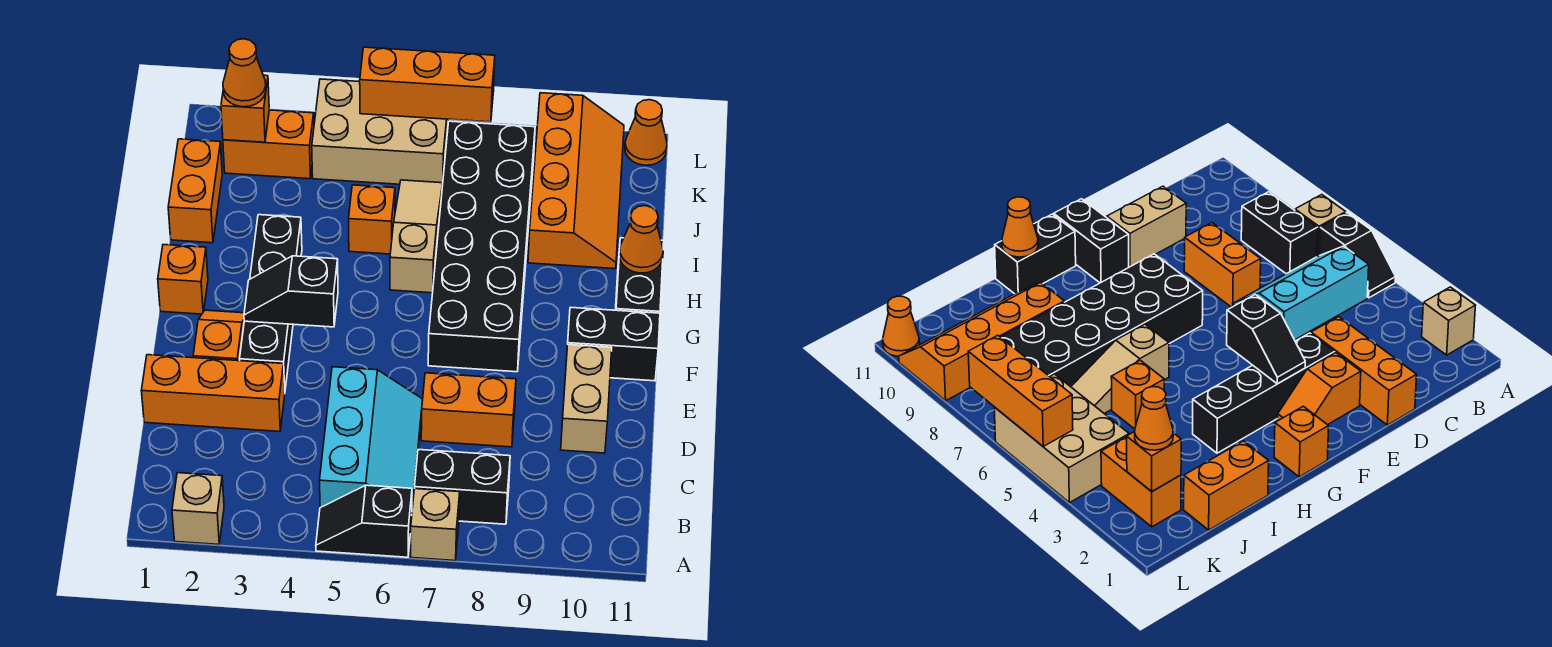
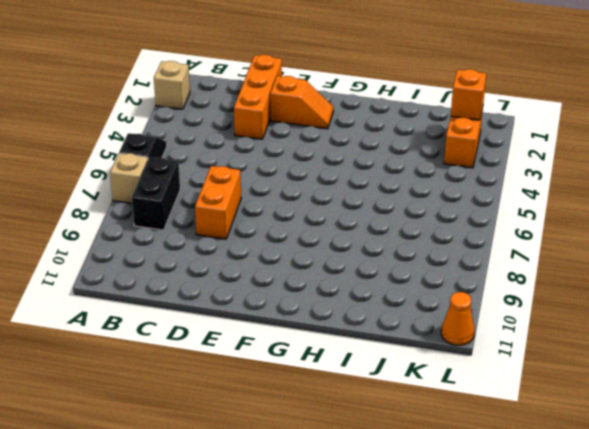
none -> cyan 2x3 slope [320,367,423,508]
none -> tan 1x2 brick [561,345,612,453]
none -> black 1x4 brick [240,215,302,392]

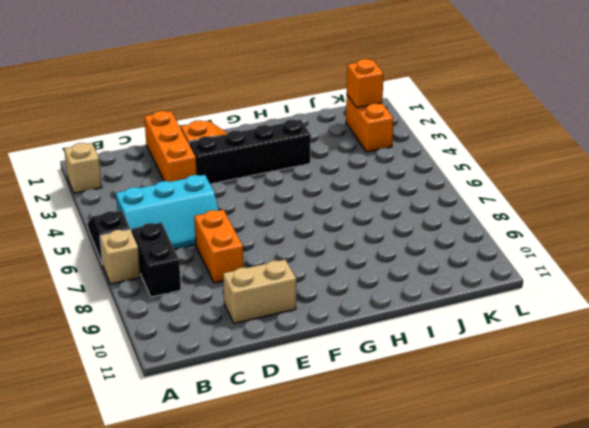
none -> black 2x6 brick [428,121,535,372]
none -> black 1x2 brick [568,307,660,381]
none -> orange 1x1 brick [158,245,208,314]

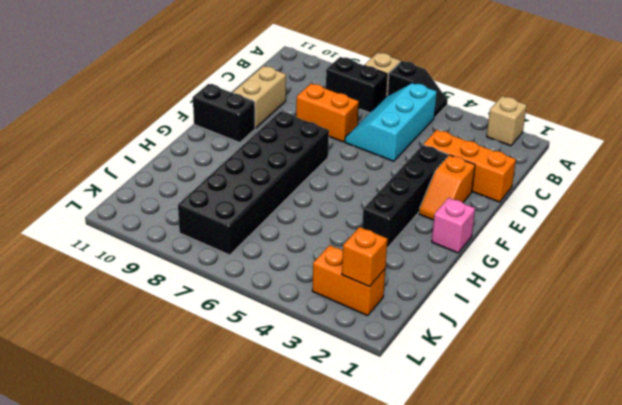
pink 1x1 brick [432,198,475,253] -> orange 1x1 brick [158,245,208,314]
none -> black 1x2 brick [615,238,664,313]
none -> tan 1x3 slope [390,180,443,293]
none -> orange 1x2 brick [168,139,222,243]

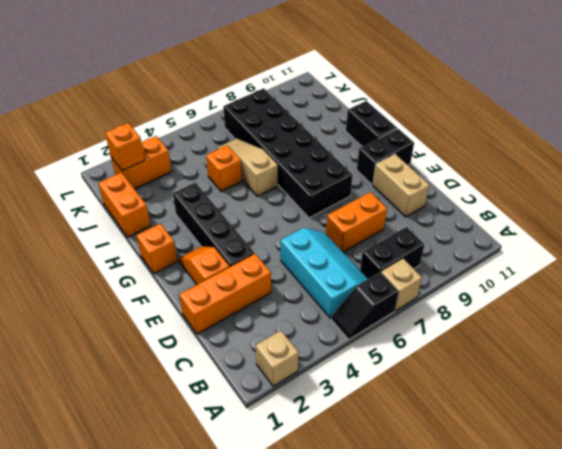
none -> orange 2x4 slope [528,93,624,269]
none -> tan 2x3 brick [312,79,449,184]
none -> orange 1x1 cone [625,100,667,165]

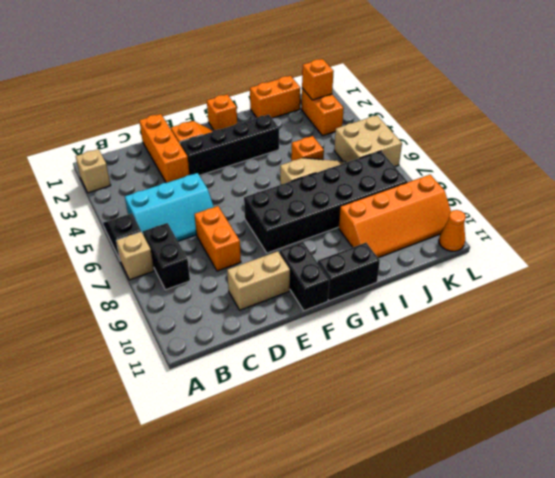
tan 2x2 brick [334,115,402,166] -> tan 2x3 brick [312,79,449,184]
none -> black 1x2 slope [244,256,338,327]
none -> orange 1x1 cone [619,206,663,273]
none -> orange 1x3 brick [360,47,495,122]

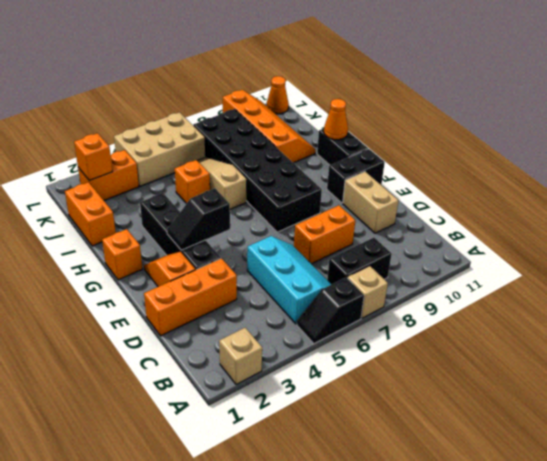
none -> orange 1x3 brick [360,47,495,122]
none -> orange 1x1 cone [223,39,266,107]

